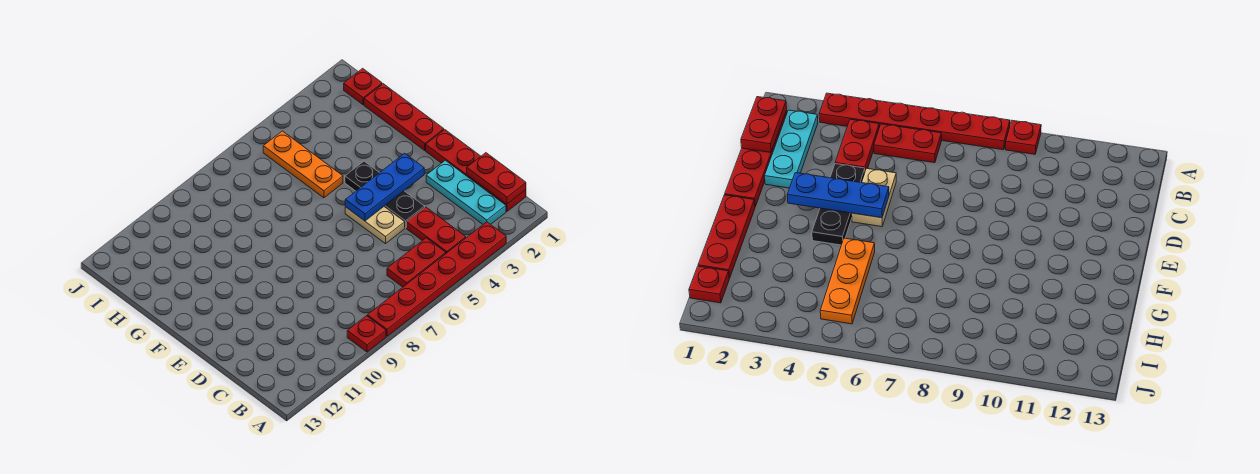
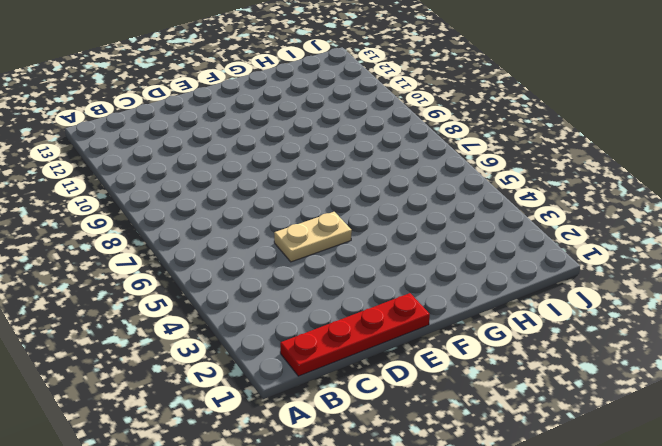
none -> red 1x6 plate [367,222,506,336]
none -> red 1x1 plate [347,316,386,352]
none -> cyan 1x3 plate [426,160,506,224]

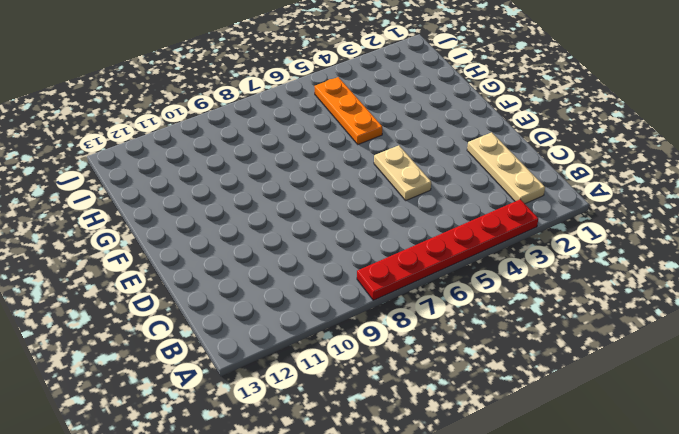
tan 1x3 plate [467,132,545,204] -> cyan 1x3 plate [426,160,506,224]
none -> red 1x1 plate [347,316,386,352]
none -> red 1x4 plate [426,130,526,212]
none -> red 1x2 plate [407,207,466,253]

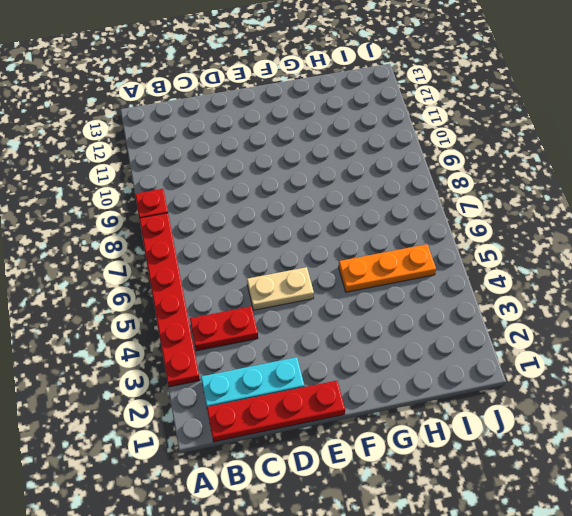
none -> red 1x2 plate [387,238,446,287]
none -> black 1x3 plate [345,161,425,228]
none -> red 1x3 plate [364,84,444,150]

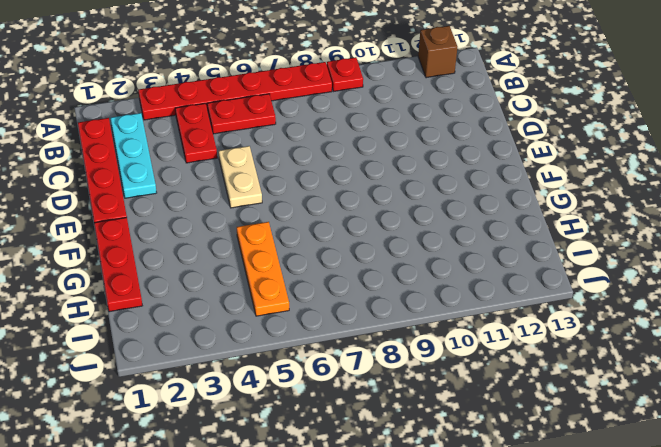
brown 1x1 brick [418,26,457,78] -> none
none -> black 1x3 plate [345,161,425,228]
none -> red 1x1 plate [344,68,382,105]
none -> red 1x2 plate [467,153,526,204]

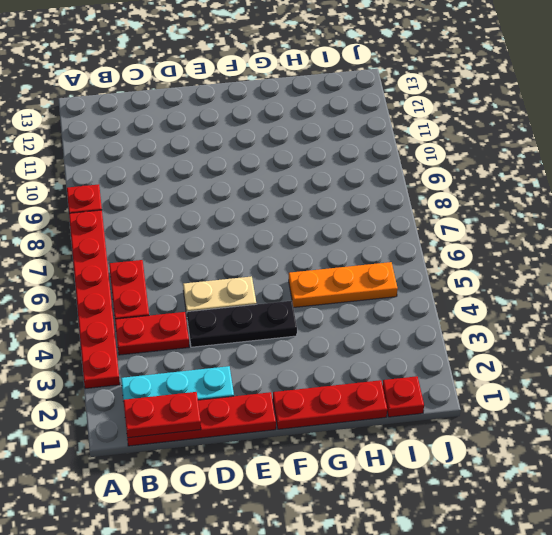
none -> blue 1x3 plate [345,153,424,221]

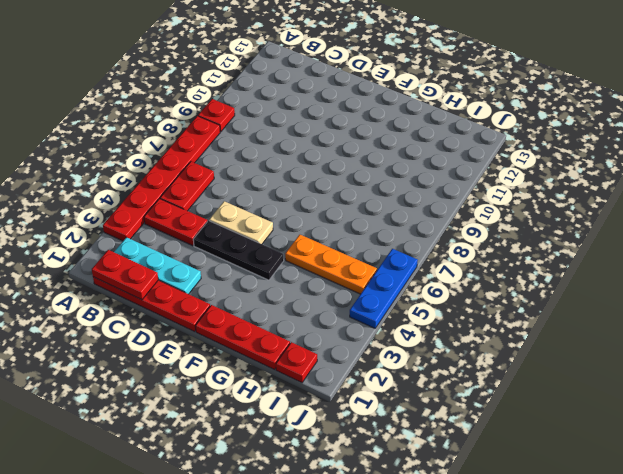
blue 1x3 plate [350,249,418,328] -> blue 1x3 plate moved to [345,153,424,221]

